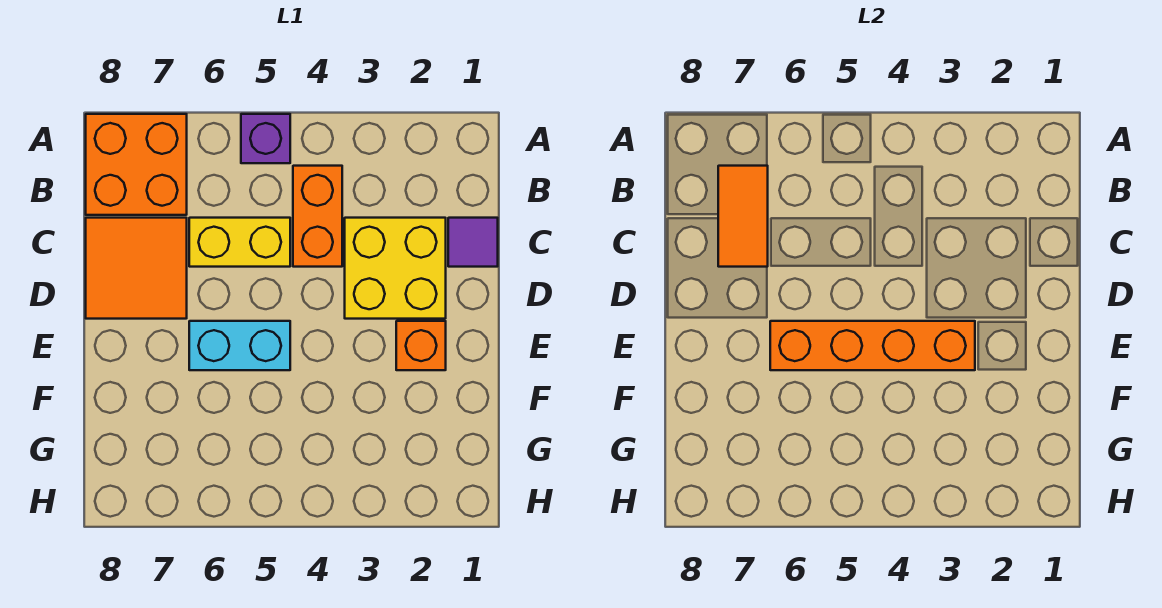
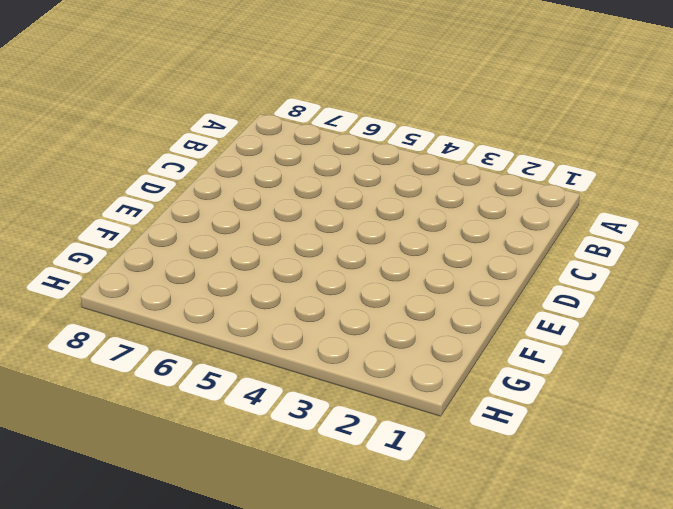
none -> purple 1x1 brick [241,114,290,163]
none -> orange 2x2 brick [86,114,187,215]

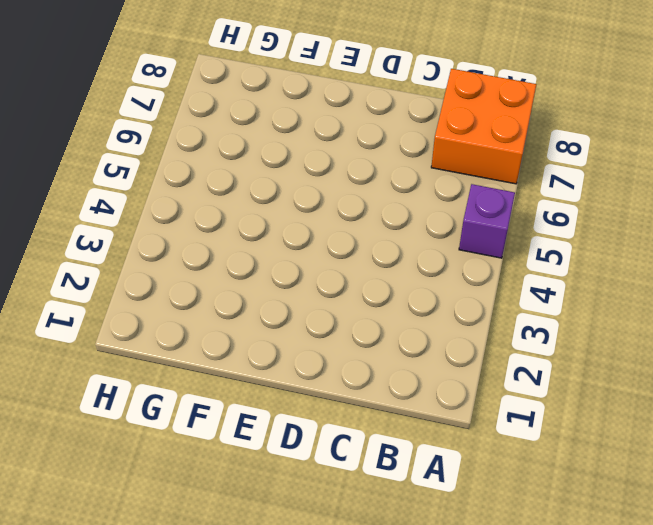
none -> orange 1x2 brick [293,166,342,267]
none -> purple 1x1 tile [448,218,498,267]

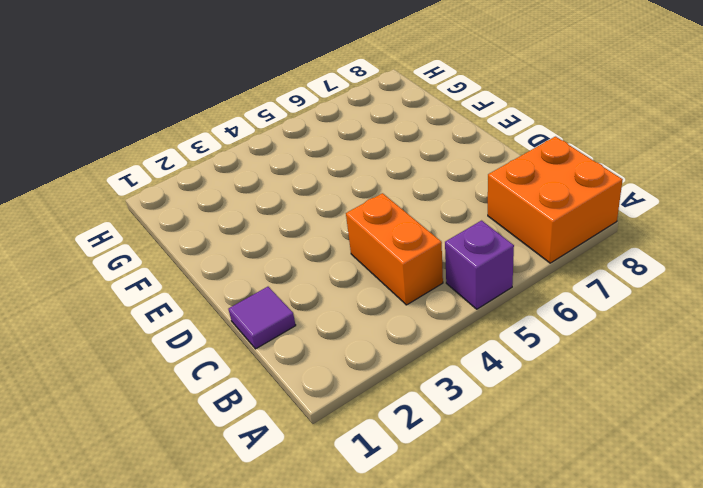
none -> yellow 2x2 brick [345,218,446,319]
none -> yellow 1x2 brick [189,218,290,267]

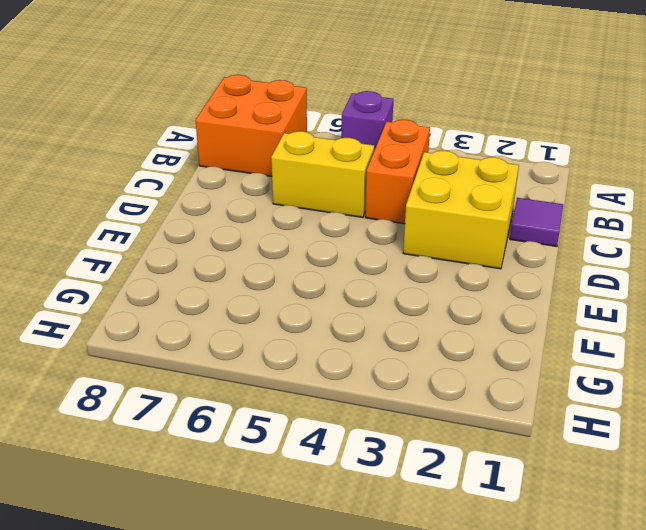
none -> orange 2x2 tile [86,218,187,319]
none -> orange 1x1 brick [396,321,446,370]

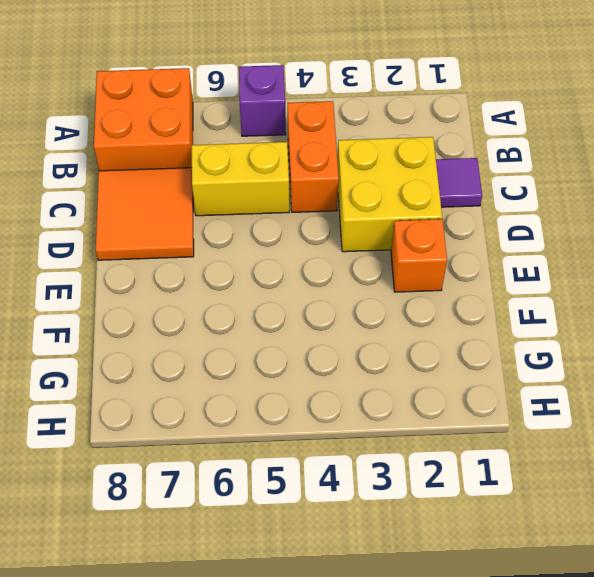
none -> cyan 1x2 brick [189,321,290,370]
none -> orange 1x2 tile [718,166,768,267]

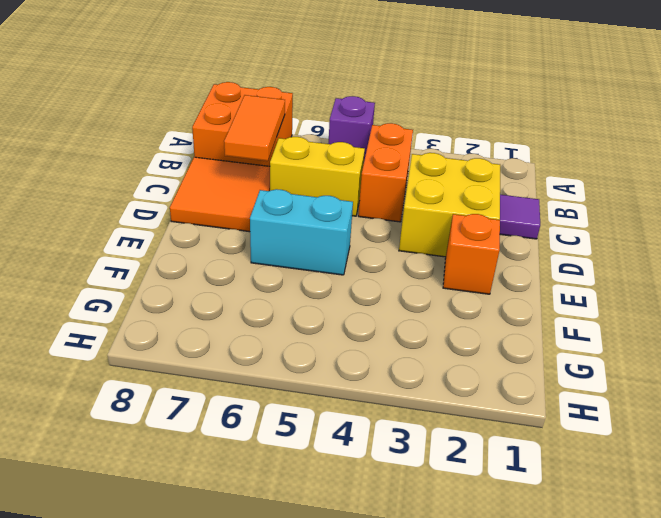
none -> orange 1x4 brick [770,321,975,370]

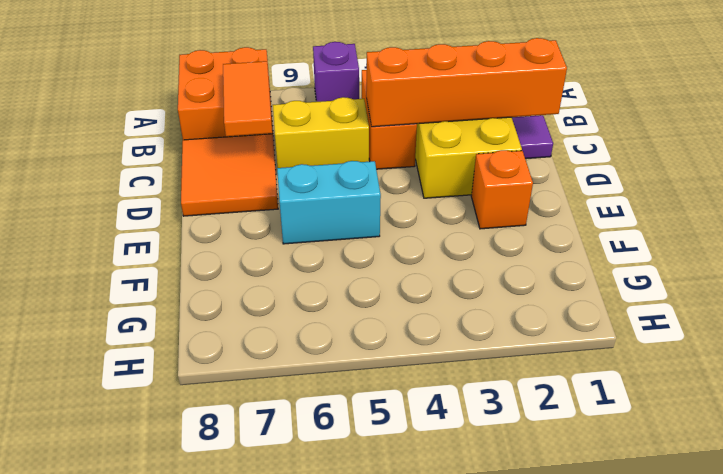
orange 1x4 brick [366,38,567,127] -> orange 1x4 brick moved to [770,321,975,370]

